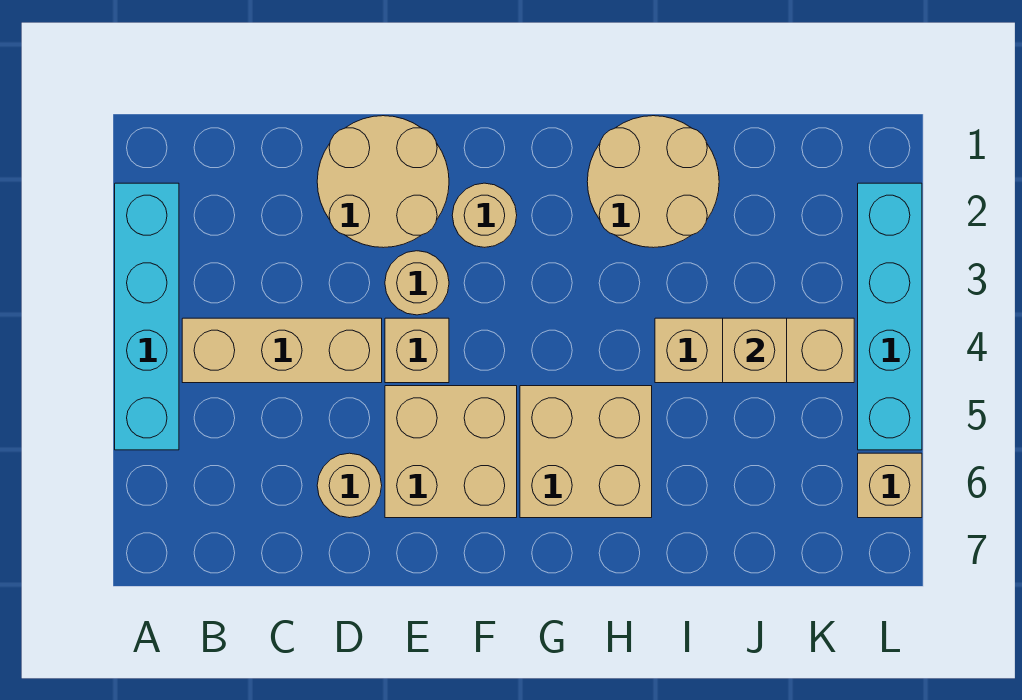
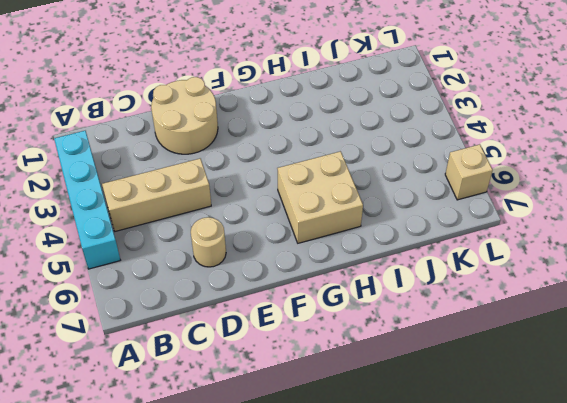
none -> tan 1x1 round brick [385,251,449,315]
none -> tan 1x1 brick [385,318,449,383]
none -> tan 2x2 brick [385,386,517,518]

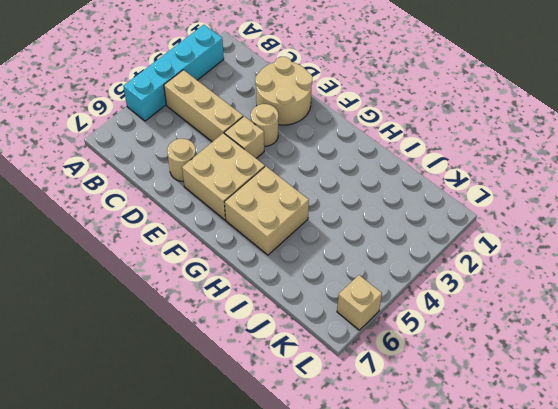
none -> tan 1x1 round brick [452,183,517,247]
none -> tan 2x2 round brick [587,116,719,248]
none -> tan 1x3 brick [655,318,854,383]

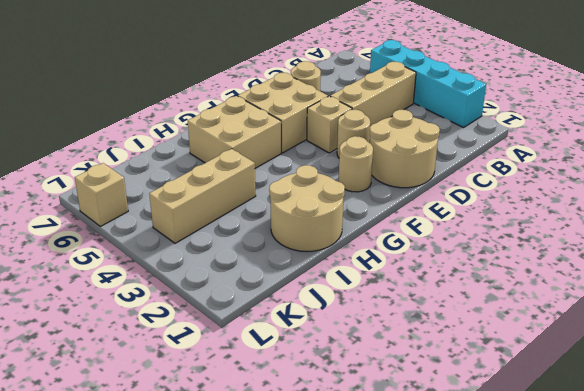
none -> cyan 1x4 brick [858,183,922,450]
none -> tan 1x1 brick [723,318,787,383]

